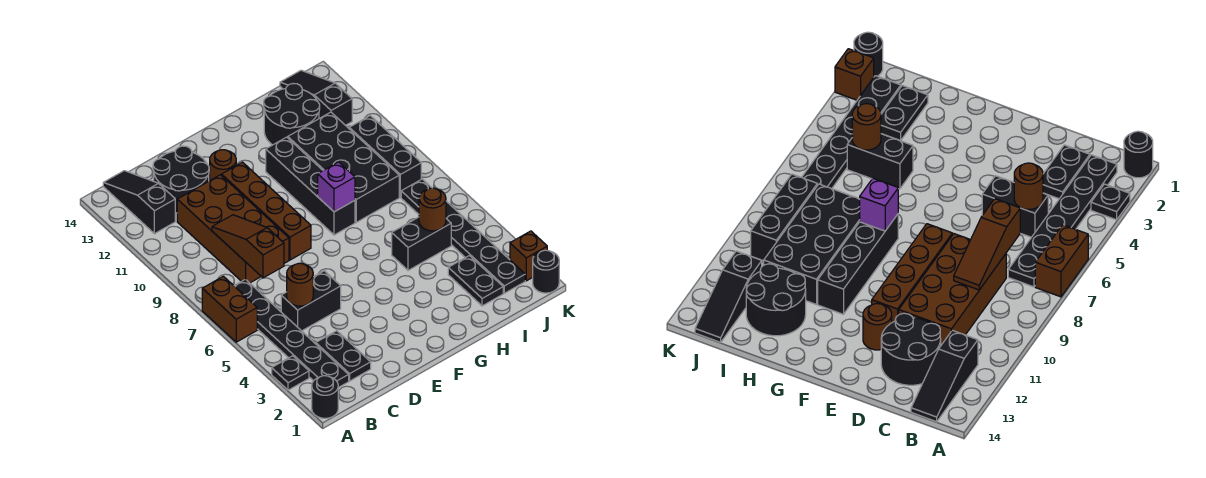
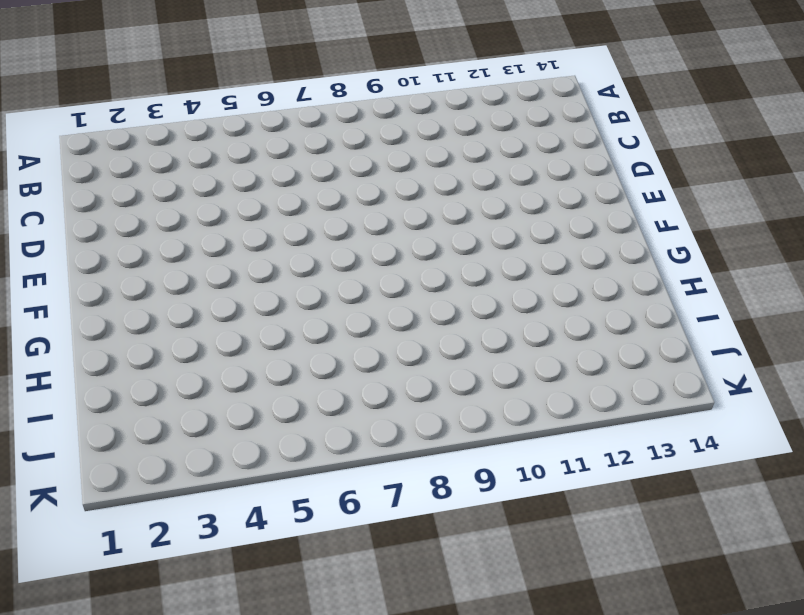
none -> black 1x1 round brick [312,376,338,418]
none -> black 1x1 plate [272,356,309,390]
none -> brown 1x2 brick [202,276,257,342]

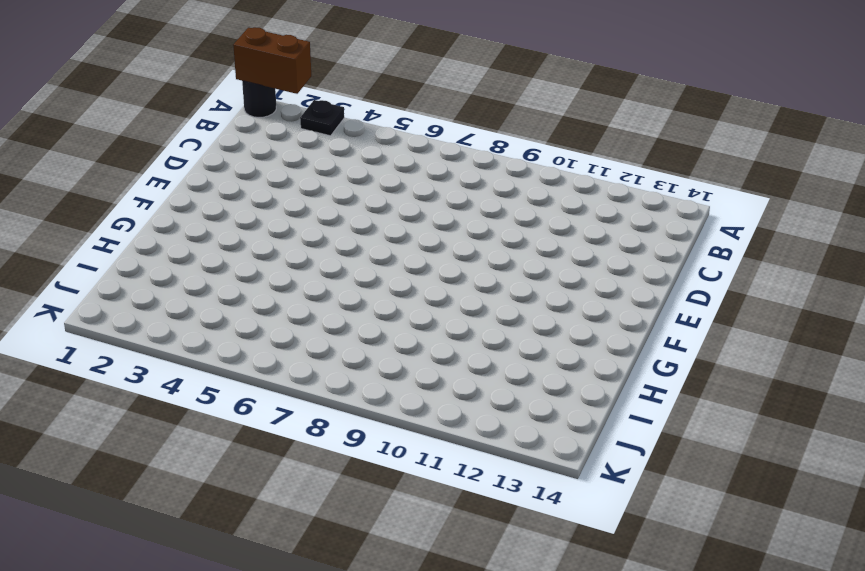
brown 1x2 brick [233,27,311,94] -> brown 1x2 brick moved to [202,276,257,342]
none -> black 1x6 plate [234,279,349,388]
none -> black 1x3 slope [103,171,175,234]
none -> black 1x2 plate [316,331,371,381]

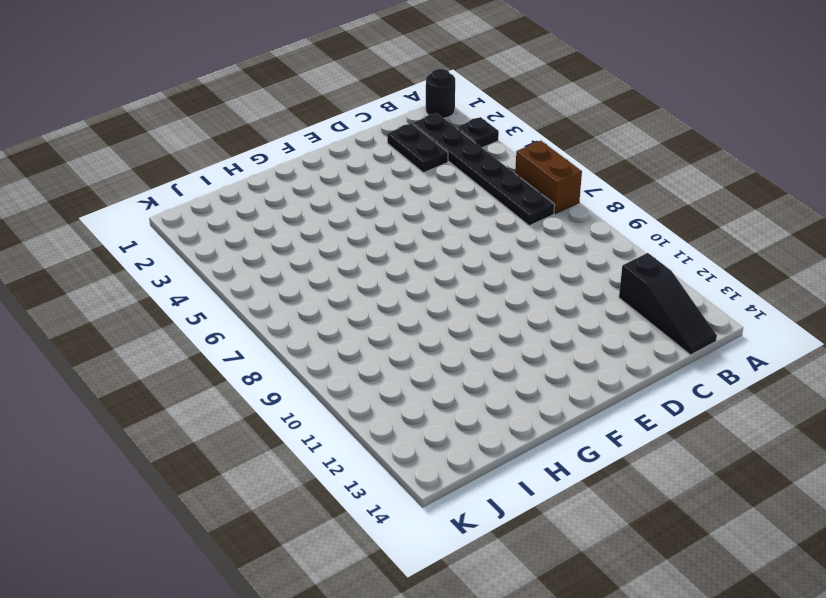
none -> black 1x2 brick [281,271,341,331]
none -> brown 2x4 brick [177,175,289,283]
none -> black 2x2 round brick [153,146,209,213]

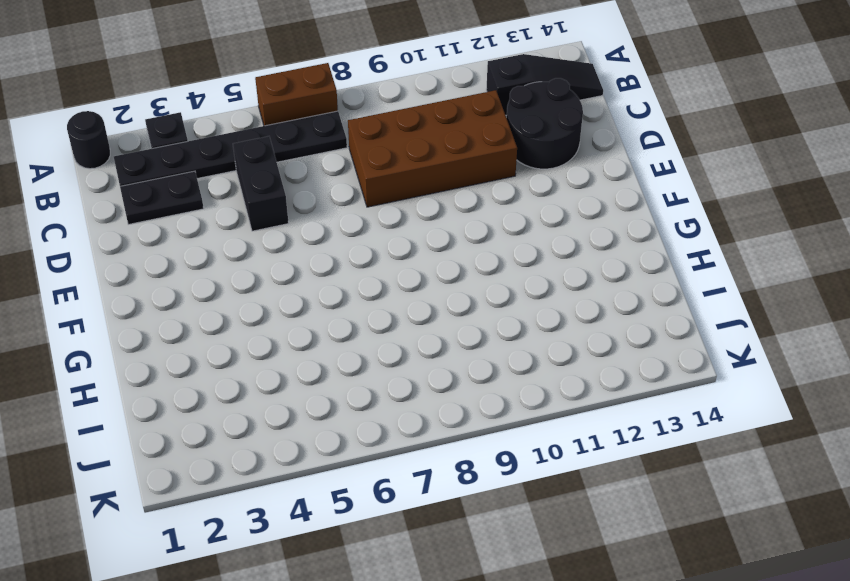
none -> brown 1x4 brick [222,162,311,260]
none -> brown 1x1 round brick [210,150,236,180]
none -> black 1x4 brick [266,137,355,235]

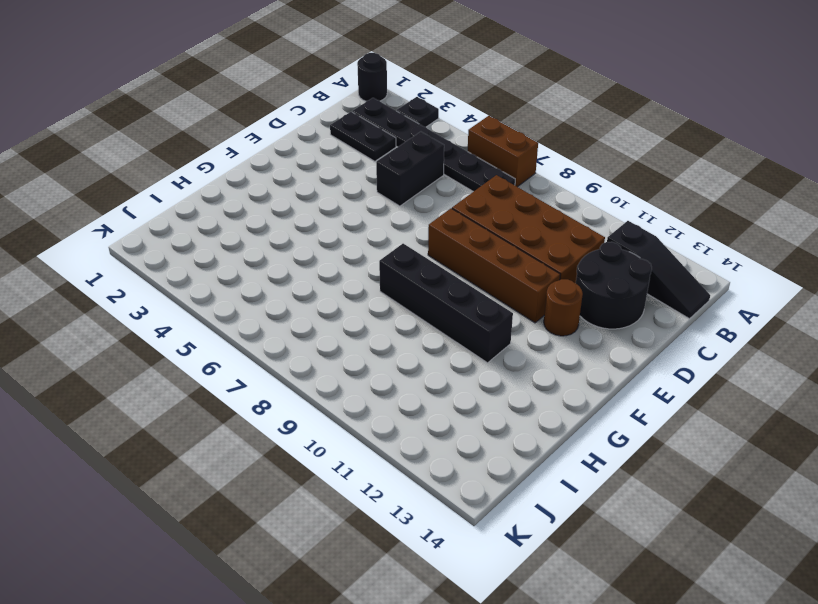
none -> black 1x2 brick [392,217,451,270]
none -> black 2x4 brick [288,112,399,222]
none -> black 2x2 round brick [264,84,320,145]

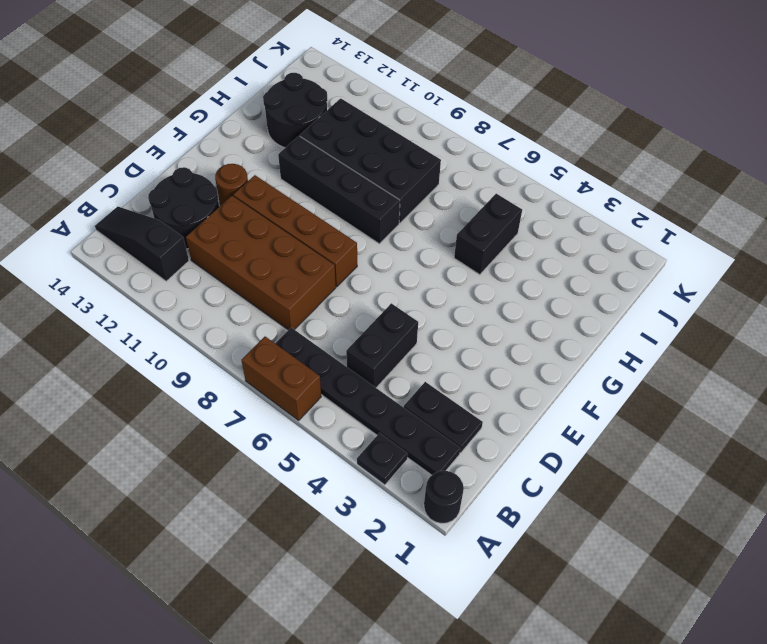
none -> black 1x2 plate [448,256,503,306]
none -> black 1x6 plate [401,179,525,293]
none -> black 1x3 brick [349,116,421,197]

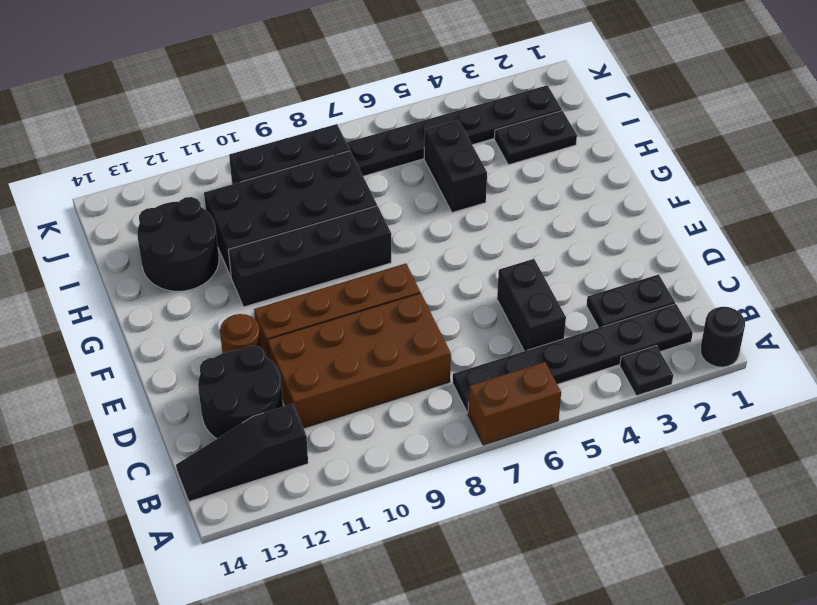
none -> black 1x3 slope [280,70,352,125]
none -> black 1x1 round brick [533,250,559,293]
none -> brown 1x1 brick [510,231,547,281]

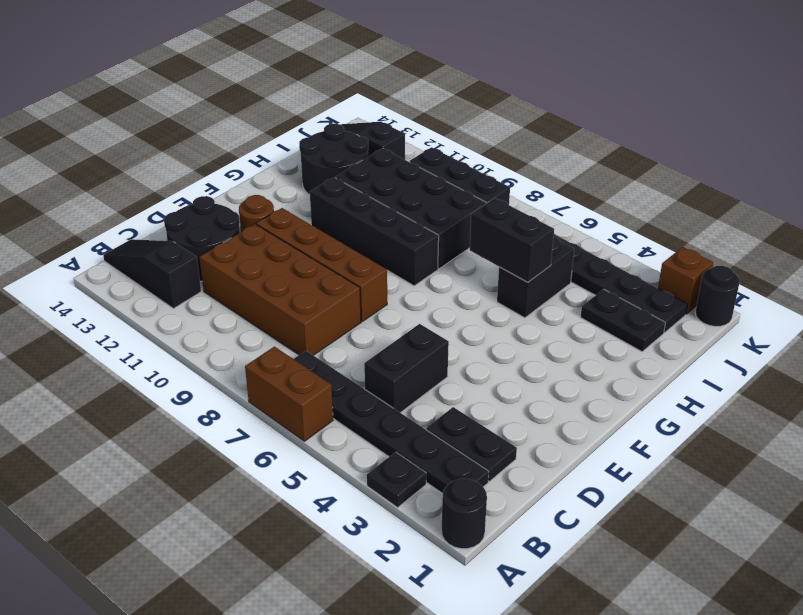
black 1x2 brick [470,198,554,282] -> none
none -> brown 1x1 round brick [287,263,313,306]
none -> brown 1x3 slope [212,215,284,278]
none -> purple 1x1 brick [318,162,355,212]

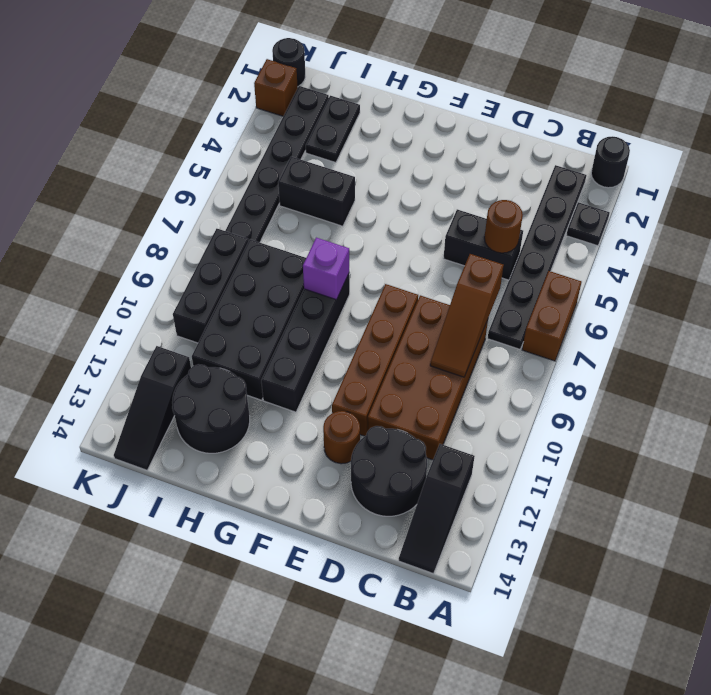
none -> black 1x2 plate [316,331,371,381]
none -> brown 1x1 round brick [419,188,446,231]

